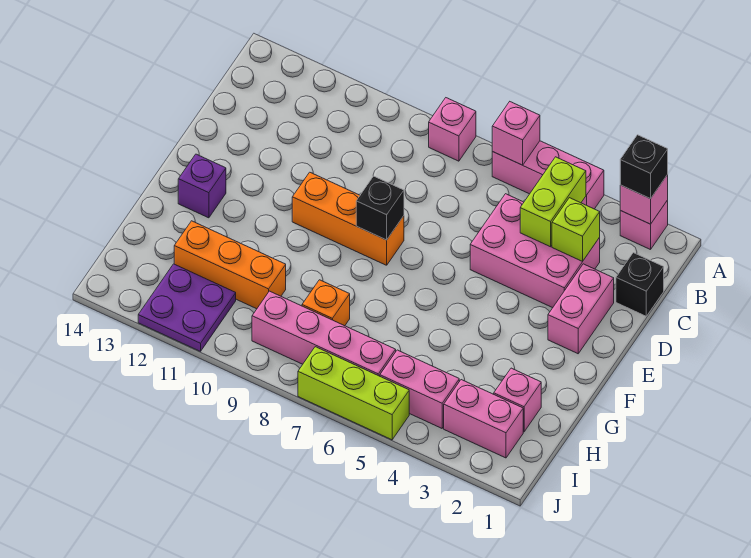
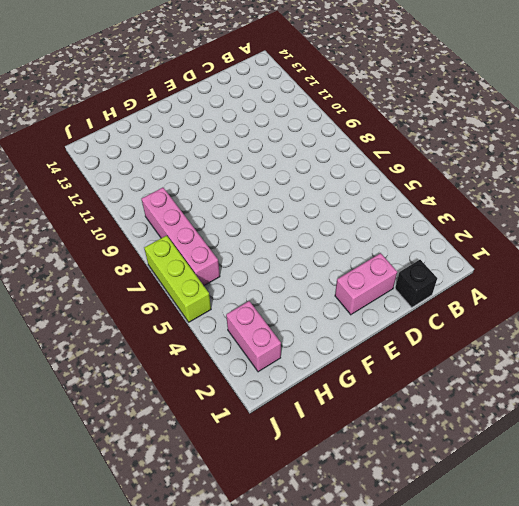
none -> pink 1x1 brick [620,200,668,250]
none -> pink 1x3 brick [492,141,604,209]
none -> pink 1x1 brick [429,98,476,161]

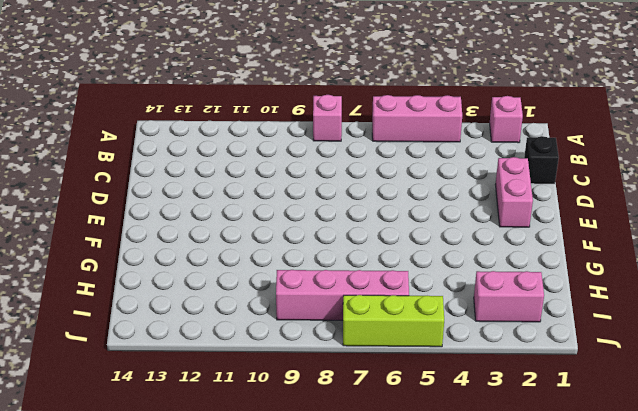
none -> pink 2x3 brick [470,194,600,308]
none -> orange 1x3 brick [292,172,404,265]
none -> purple 1x1 brick [178,154,226,218]

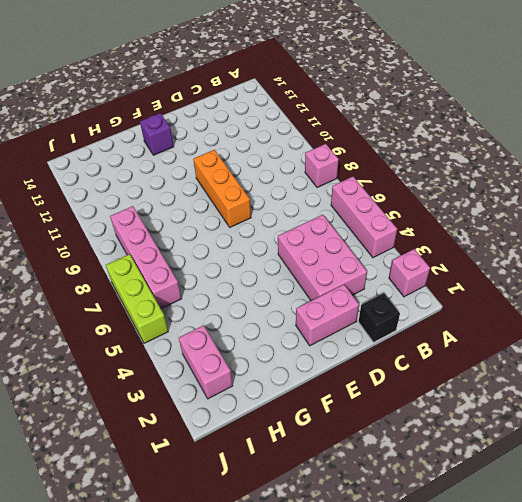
none -> pink 1x1 brick [494,368,541,432]
none -> orange 1x1 brick [302,280,350,326]
none -> orange 1x3 brick [174,221,286,309]

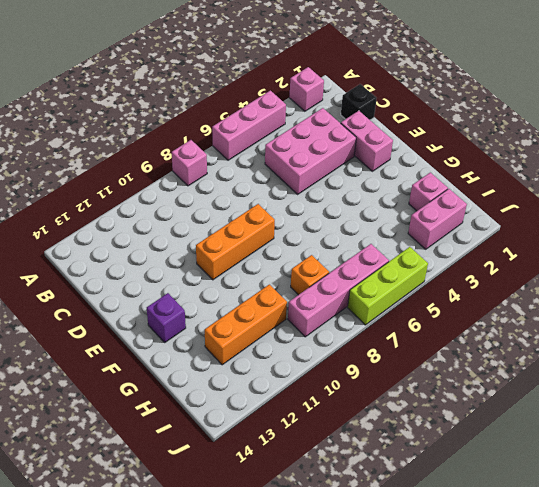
none -> pink 1x2 brick [380,350,459,428]
none -> purple 2x2 plate [138,264,236,351]
none -> pink 1x1 brick [620,175,668,224]

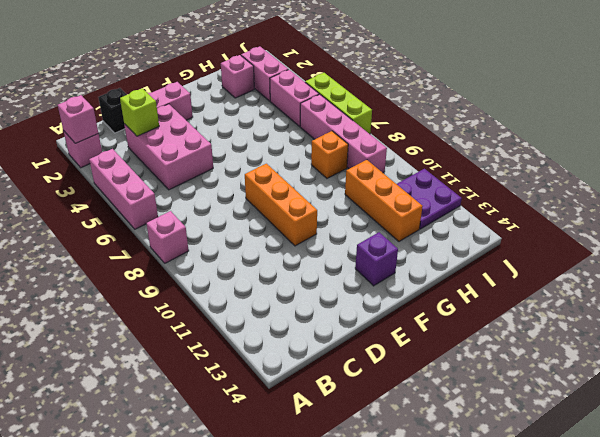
none -> pink 1x1 brick [492,102,540,165]
none -> lime 1x2 brick [520,157,586,247]
none -> black 1x1 brick [356,176,404,240]

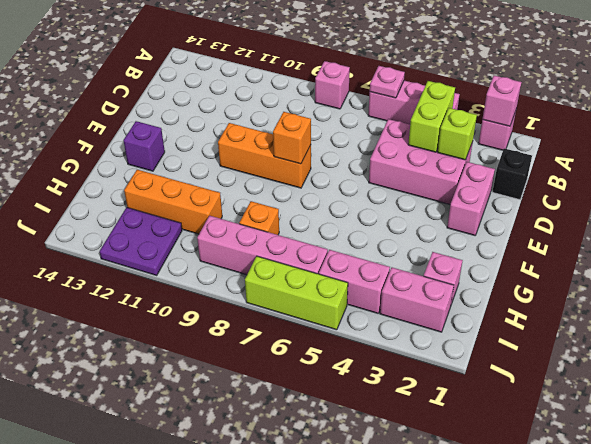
pink 1x1 plate [370,66,405,98] -> pink 1x1 brick [492,102,540,165]
orange 1x1 brick [273,112,311,164] -> black 1x1 brick [356,176,404,240]
none -> black 1x1 brick [620,135,668,199]

